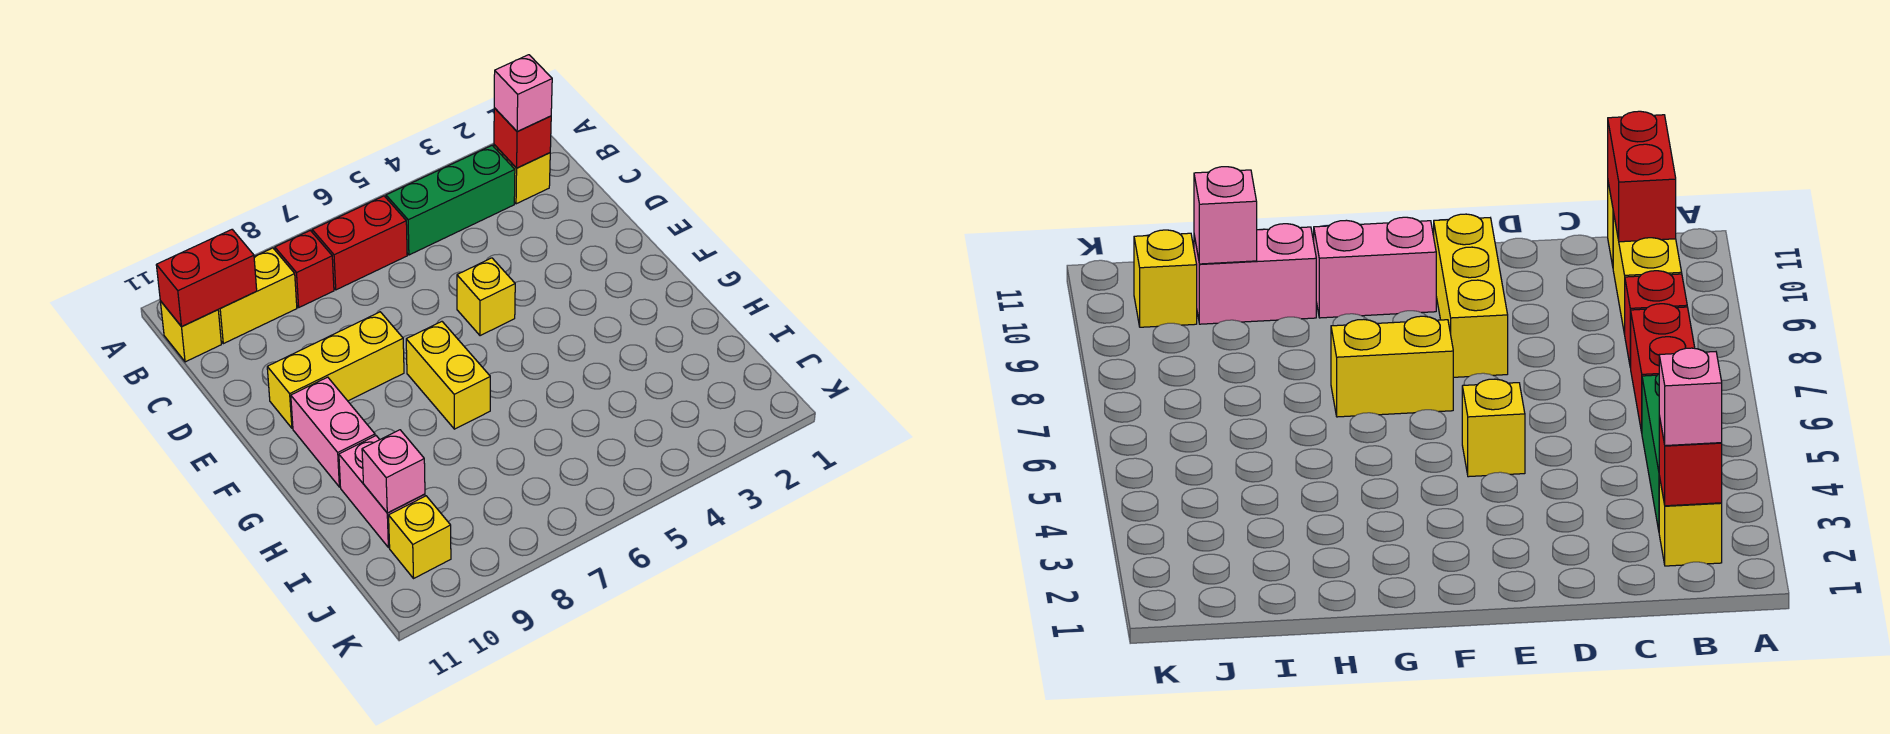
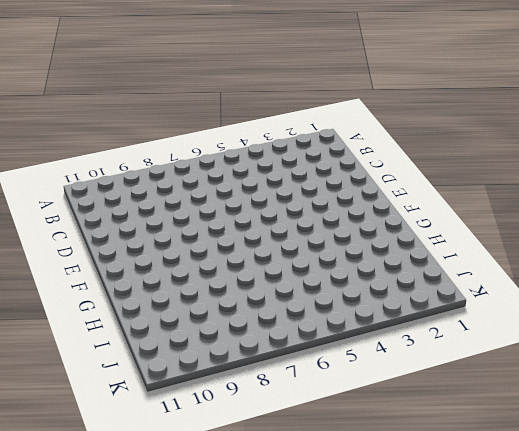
none -> yellow 1x1 brick [494,145,550,204]
none -> green 1x3 brick [386,145,515,255]
none -> red 1x2 brick [312,196,407,290]

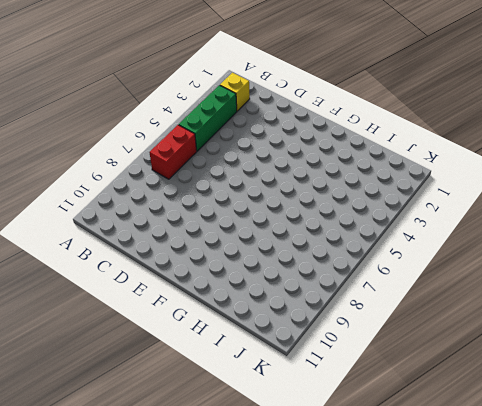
none -> red 1x1 brick [275,230,334,307]
none -> yellow 1x2 brick [218,248,297,344]
none -> yellow 1x1 brick [160,301,221,362]

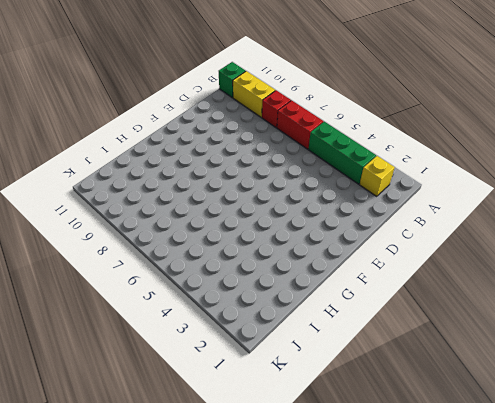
green 1x1 brick [219,62,246,98] -> yellow 1x1 brick [160,301,221,362]
none -> yellow 1x1 brick [457,258,515,336]
none -> yellow 1x3 brick [267,312,404,428]
none -> yellow 1x2 brick [406,322,490,429]

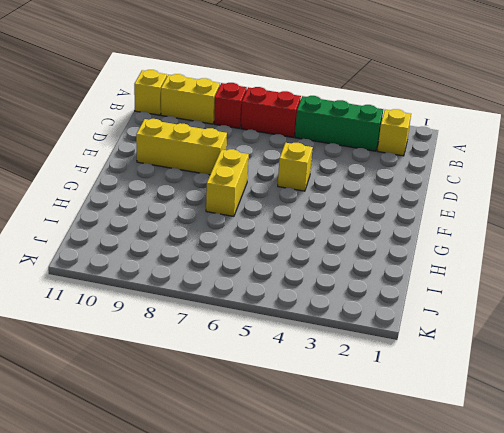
none -> pink 1x2 brick [291,377,375,487]
none -> pink 1x2 brick [339,436,425,548]
none -> yellow 1x1 brick [389,496,451,578]

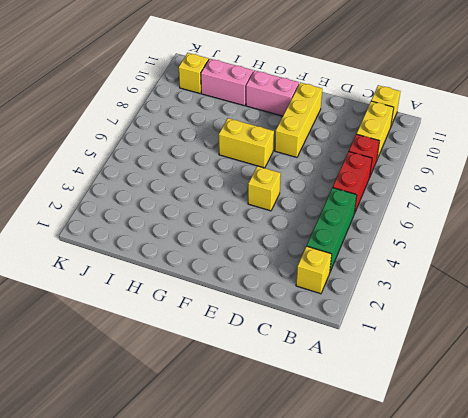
none -> red 1x1 brick [494,108,551,168]
none -> red 1x2 brick [156,230,257,327]
none -> pink 1x1 brick [362,430,425,513]

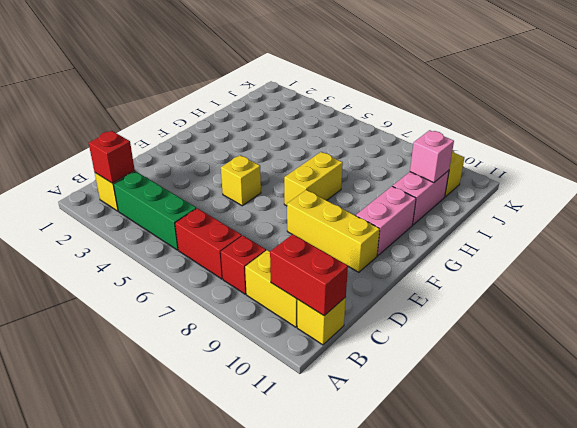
none -> pink 1x1 brick [494,55,552,131]

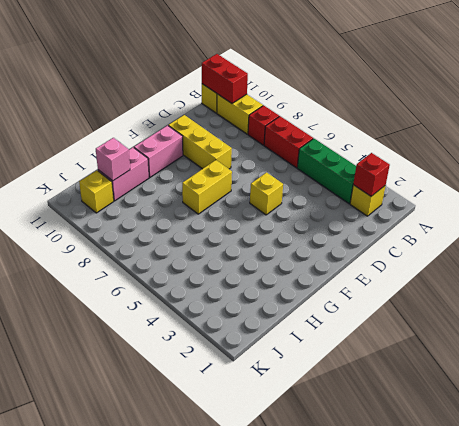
none -> pink 1x1 brick [494,55,552,131]

